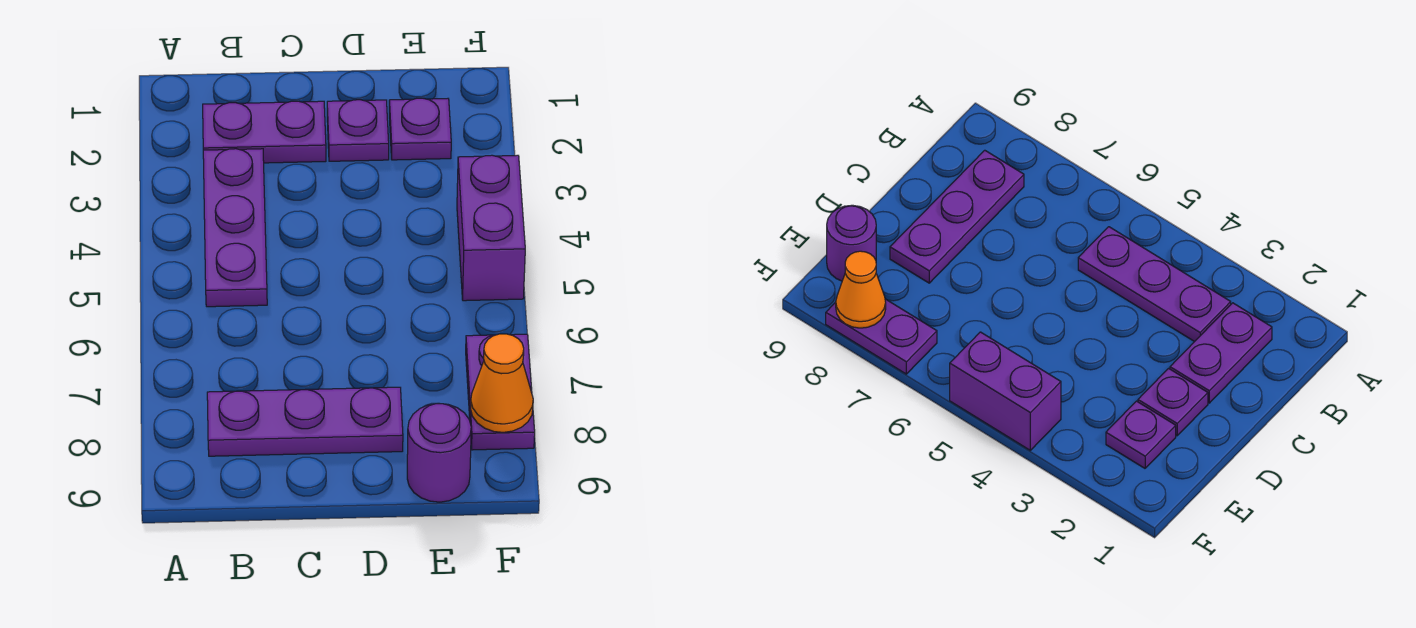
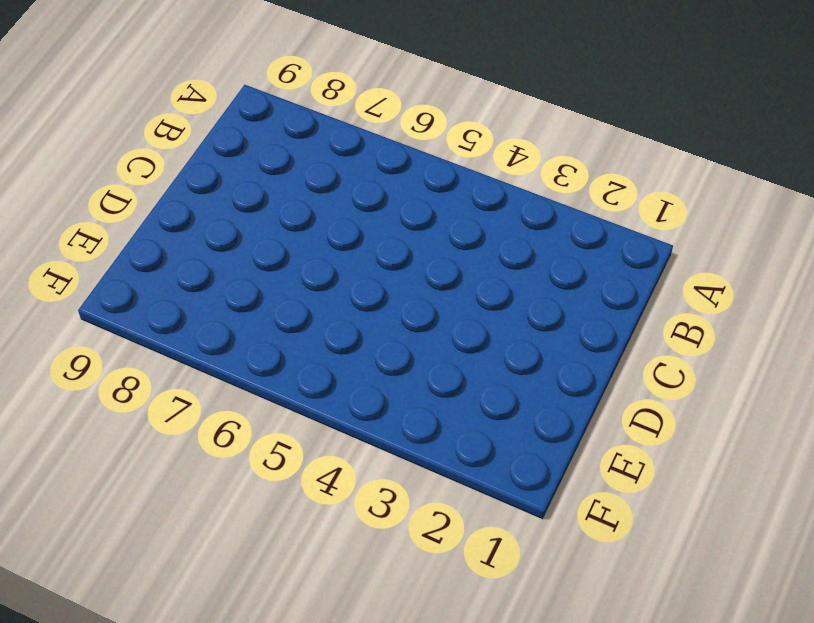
none -> purple 1x2 plate [203,101,326,163]
none -> purple 1x3 plate [203,149,267,307]

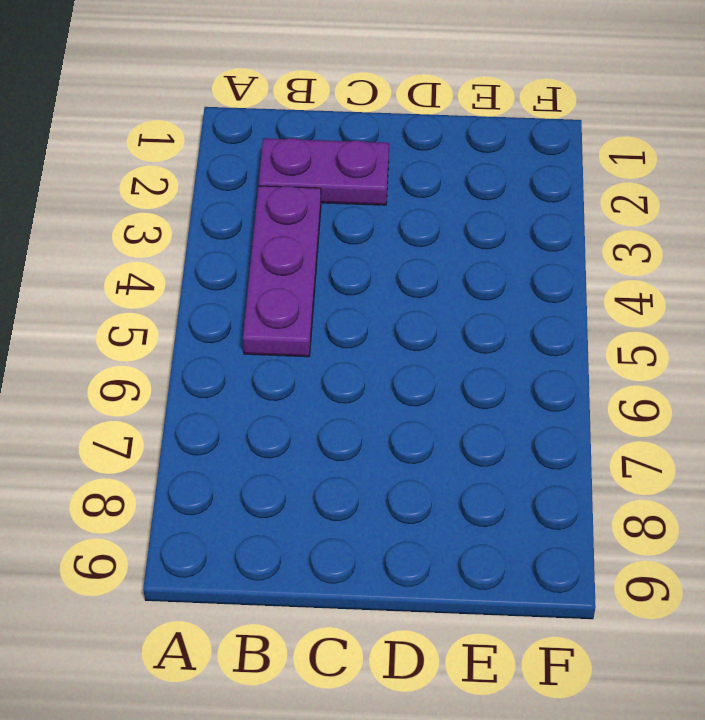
none -> purple 1x3 plate [207,387,403,456]
none -> purple 1x1 plate [327,100,389,161]

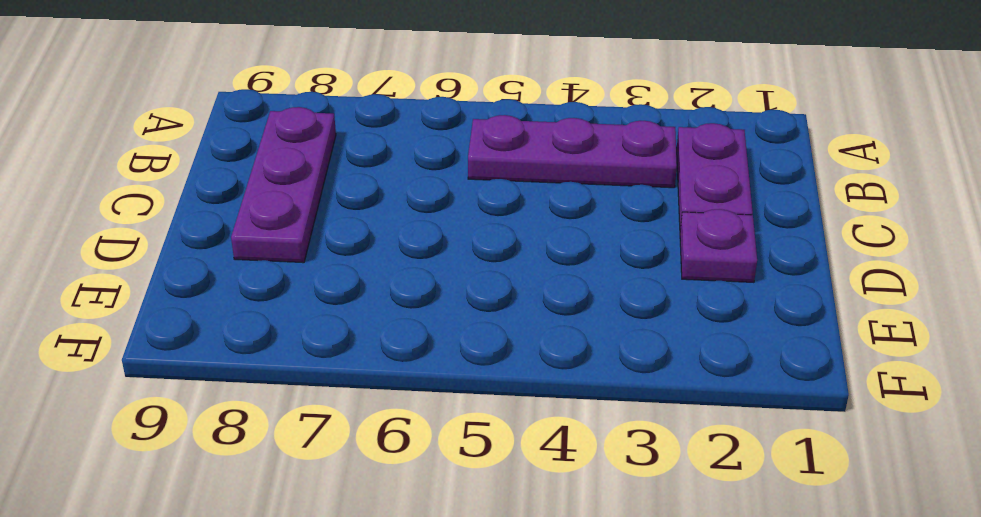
none -> purple 1x1 plate [389,98,451,160]
none -> purple 1x1 round brick [407,403,471,502]

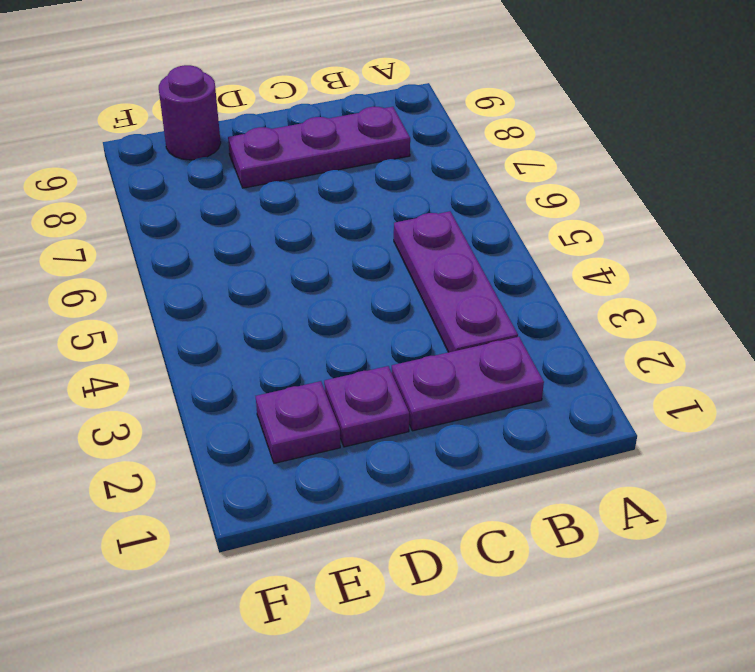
none -> purple 1x2 brick [457,155,525,301]
none -> purple 1x2 plate [466,334,535,450]

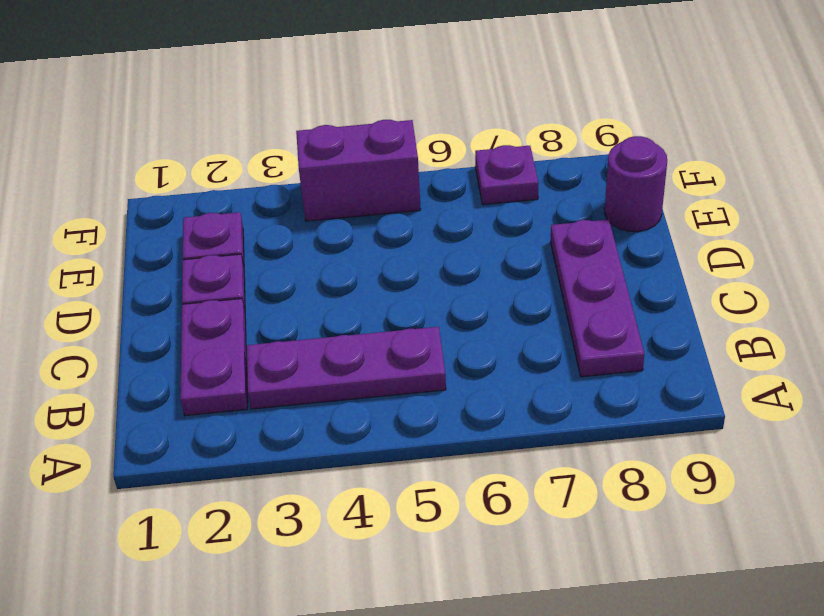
purple 1x1 plate [475,145,539,205] -> purple 1x2 plate [466,334,535,450]
none -> orange 1x1 cone [471,334,533,432]

